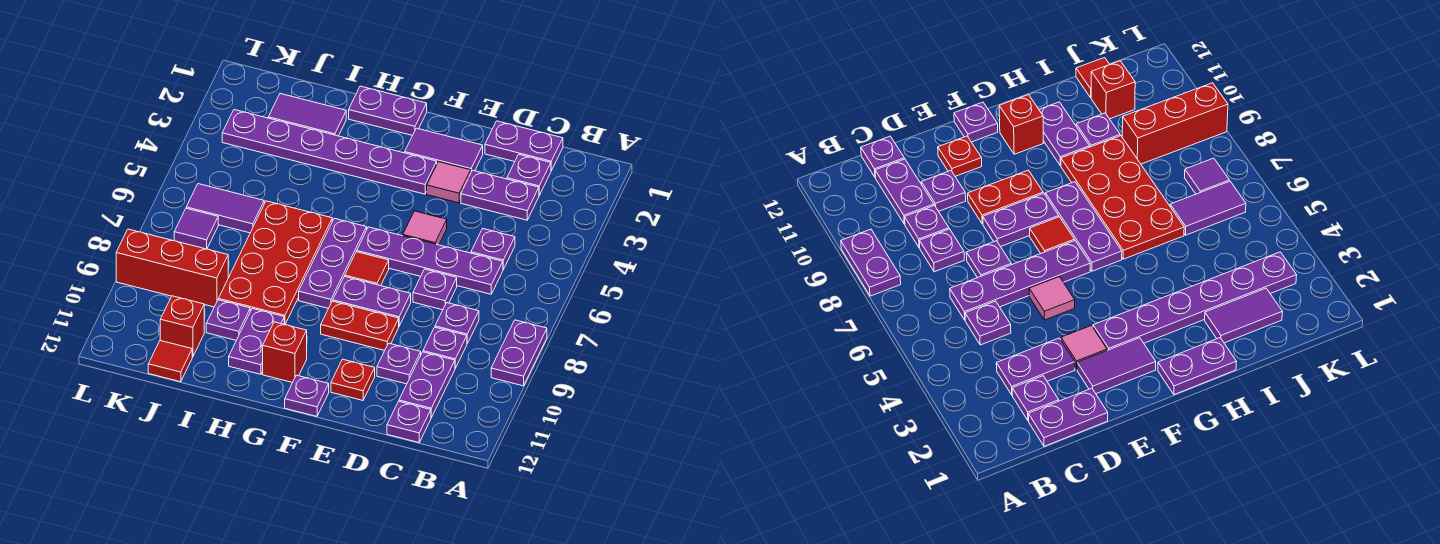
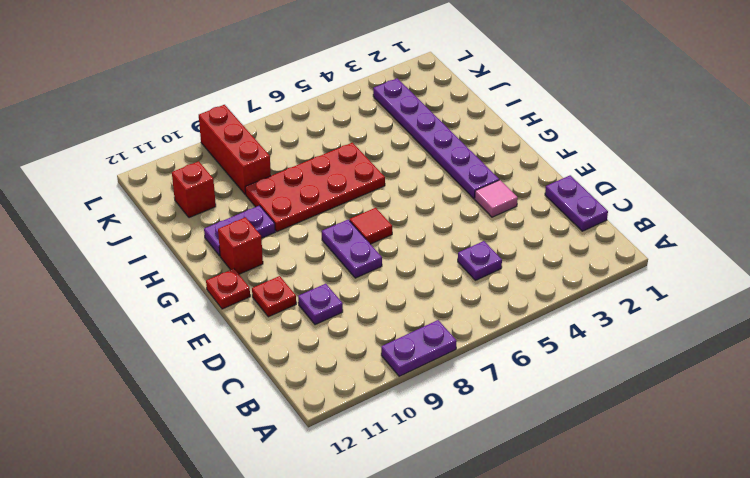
red 1x1 plate [206,269,250,309] -> purple 1x1 plate [285,375,329,416]
none -> purple 1x1 plate [507,154,551,195]
none -> purple 1x2 plate [461,170,539,220]
none -> purple 1x4 plate [357,227,503,294]
none -> purple 1x1 plate [435,303,479,343]

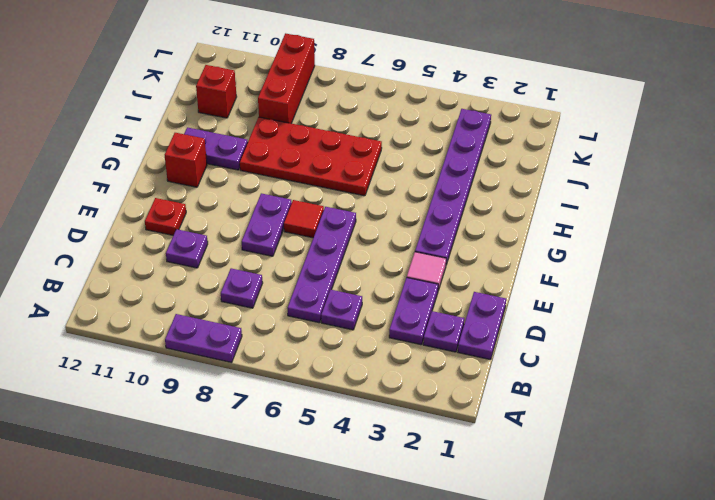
none -> purple 1x1 plate [423,327,467,368]
none -> purple 1x2 plate [399,352,455,418]
none -> purple 1x1 plate [387,401,431,442]
none -> purple 1x1 plate [413,269,457,310]

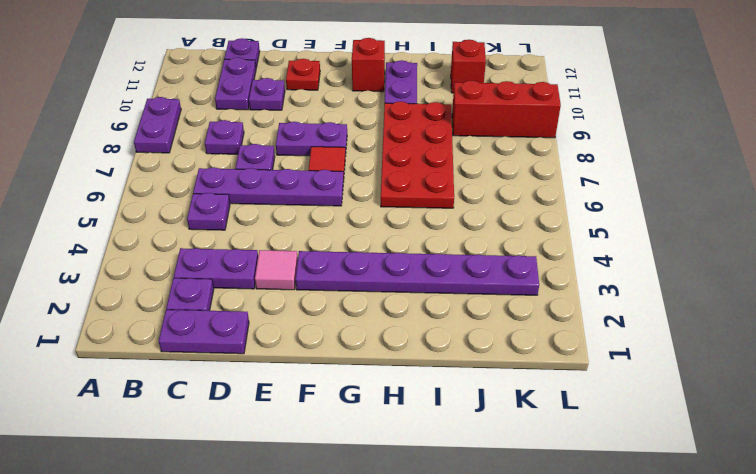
none -> purple 1x1 plate [423,327,467,368]
none -> purple 1x2 tile [405,128,483,172]
none -> pink 1x1 tile [403,211,447,245]
none -> red 1x2 plate [321,301,399,351]

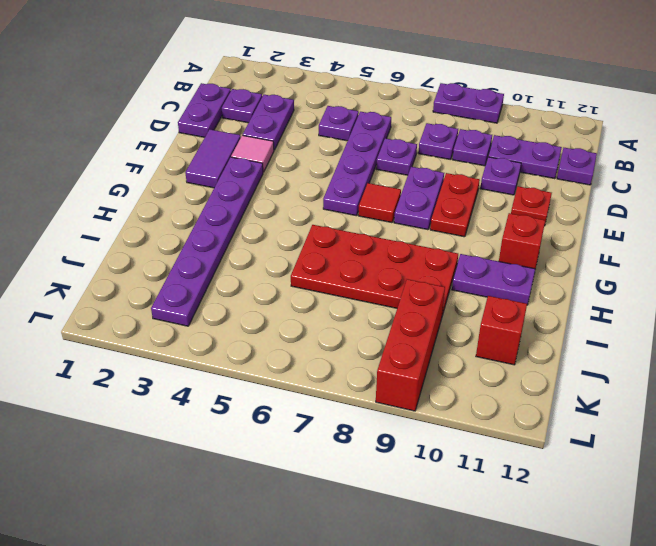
none -> pink 1x1 tile [403,211,447,245]
none -> purple 1x1 plate [285,375,329,416]
none -> purple 1x2 plate [349,86,427,135]
none -> purple 1x3 plate [299,218,367,308]

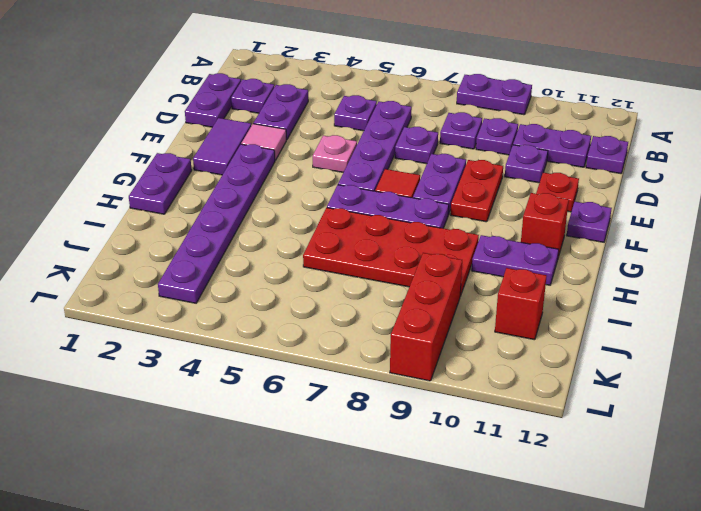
pink 1x1 plate [313,135,357,172] -> pink 1x1 tile [403,211,447,245]
none -> purple 1x2 tile [268,94,346,136]
none -> purple 1x1 plate [206,300,250,340]
none -> purple 1x2 tile [186,184,264,233]
none -> red 1x1 tile [148,341,192,382]

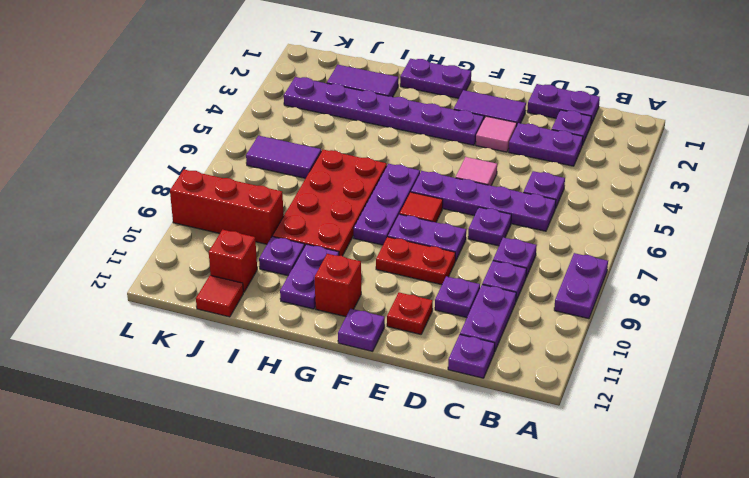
none -> purple 1x1 tile [174,208,218,249]

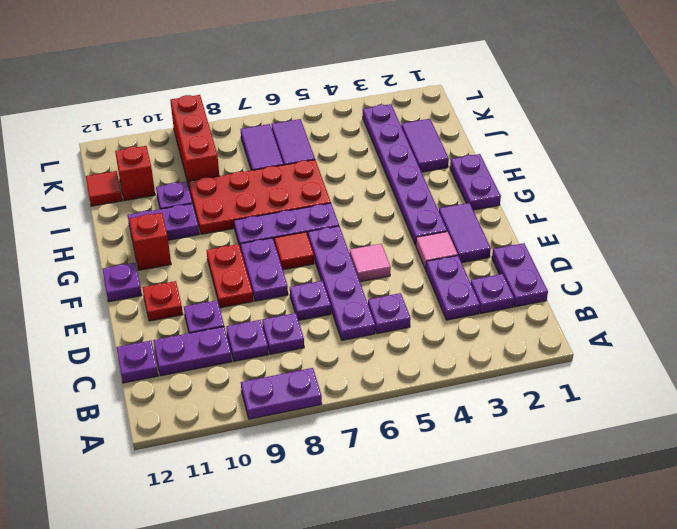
purple 1x2 tile [241,124,283,171] -> purple 1x1 tile [174,208,218,249]

